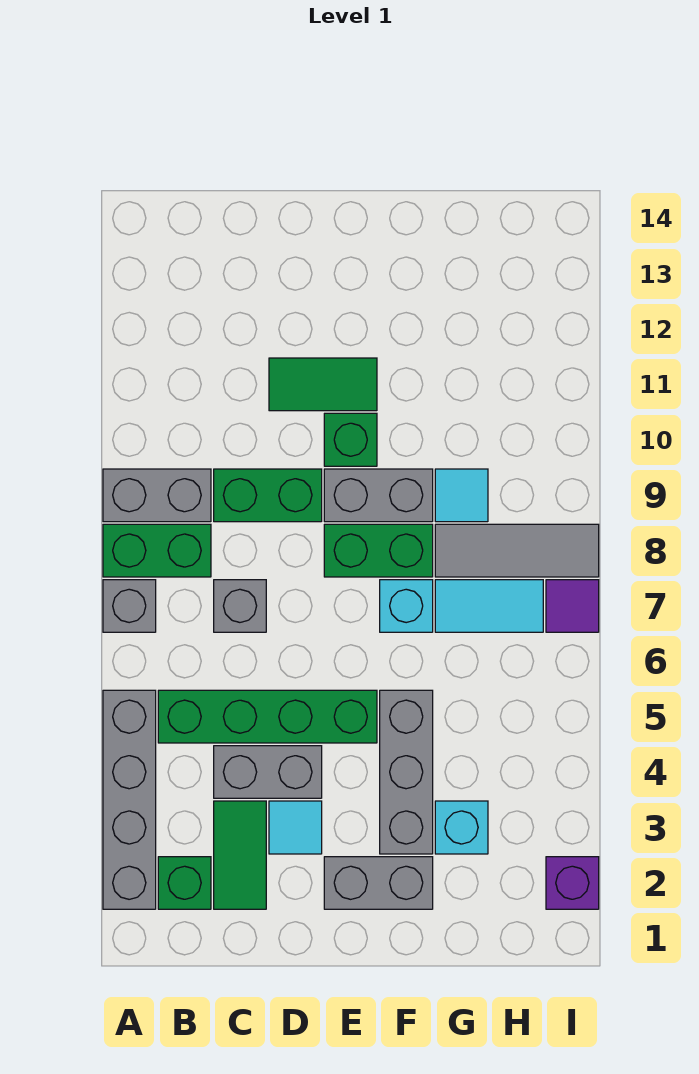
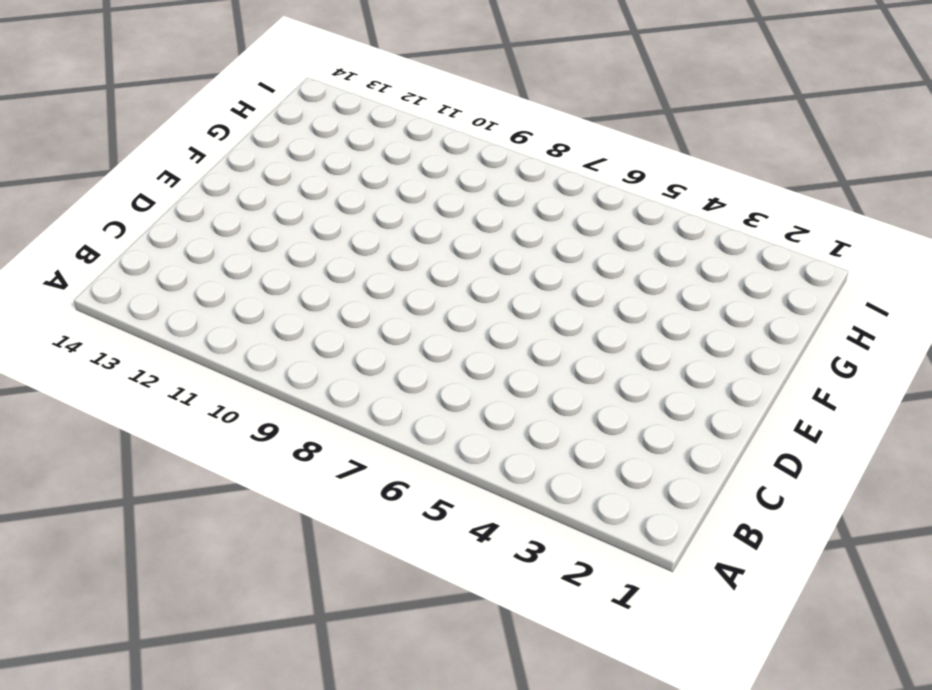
none -> grey 1x4 brick [103,690,156,909]
none -> grey 1x1 brick [103,580,156,632]
none -> green 1x2 brick [103,524,211,577]

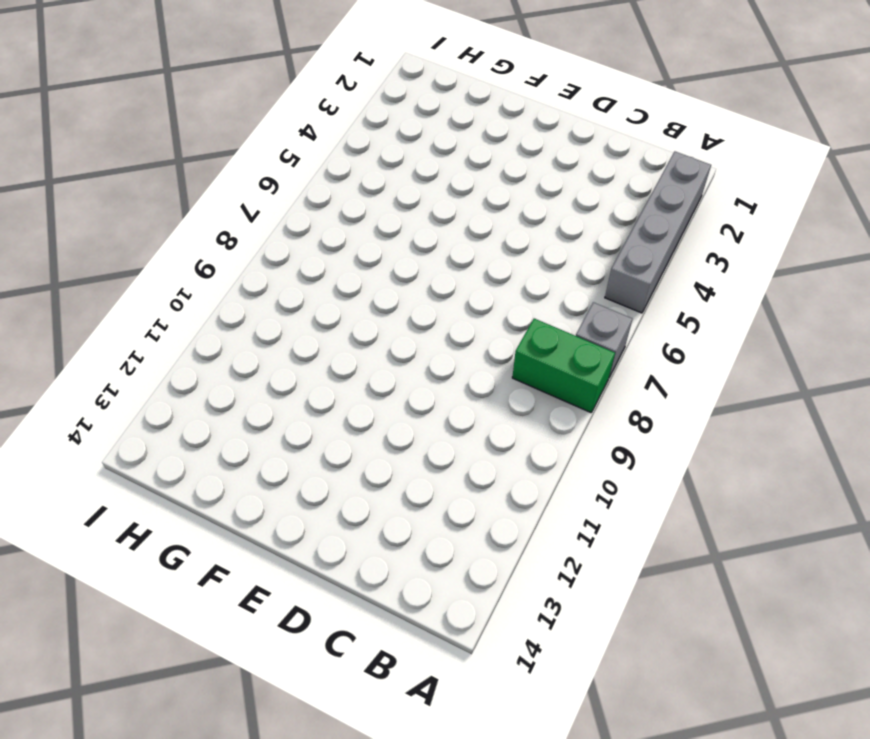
none -> grey 1x2 brick [103,469,211,522]
none -> green 1x1 brick [158,857,211,909]
none -> green 1x4 brick [158,690,377,743]

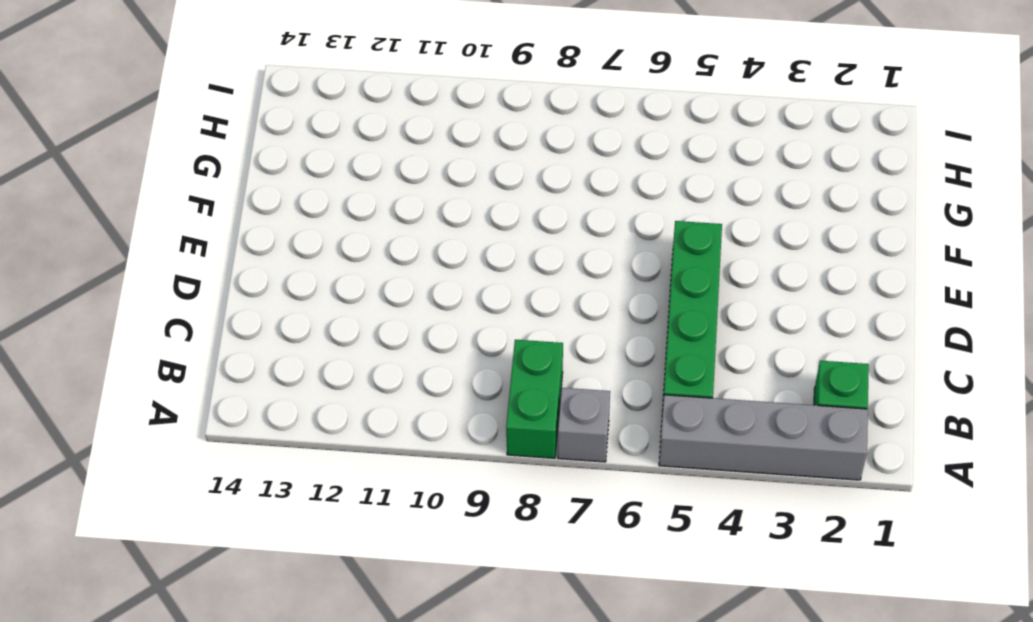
none -> grey 1x2 brick [103,469,211,522]
none -> green 1x2 tile [214,801,266,909]
none -> grey 1x2 brick [214,746,322,798]

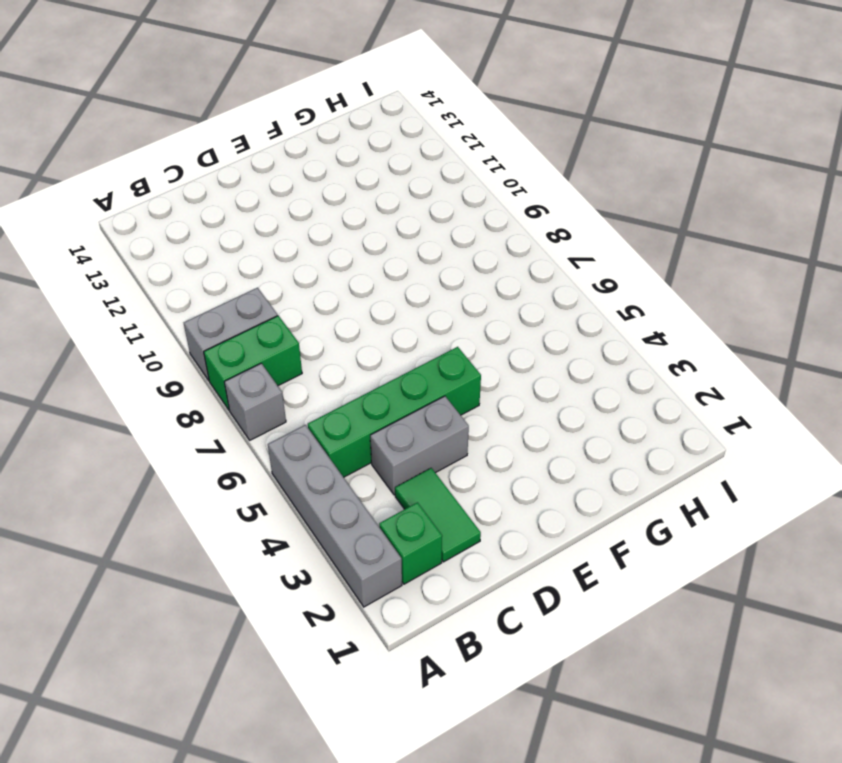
none -> grey 1x1 brick [214,580,266,632]
none -> green 1x2 brick [214,469,322,522]
none -> cyan 1x1 tile [269,801,322,854]

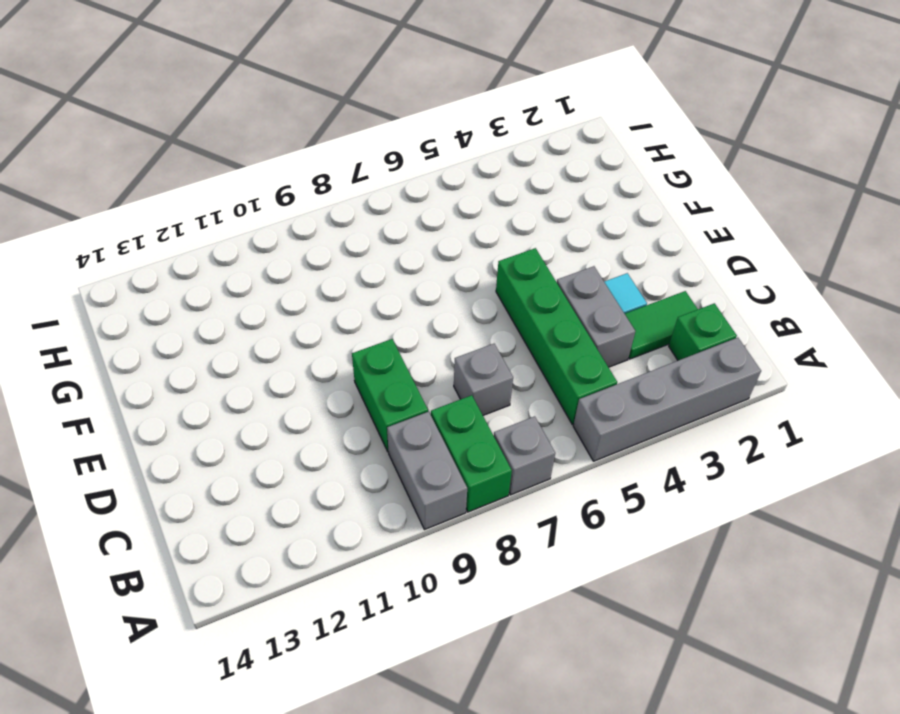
none -> green 1x2 tile [269,358,377,411]
none -> grey 1x2 brick [324,857,433,909]
none -> green 1x2 brick [324,524,433,577]

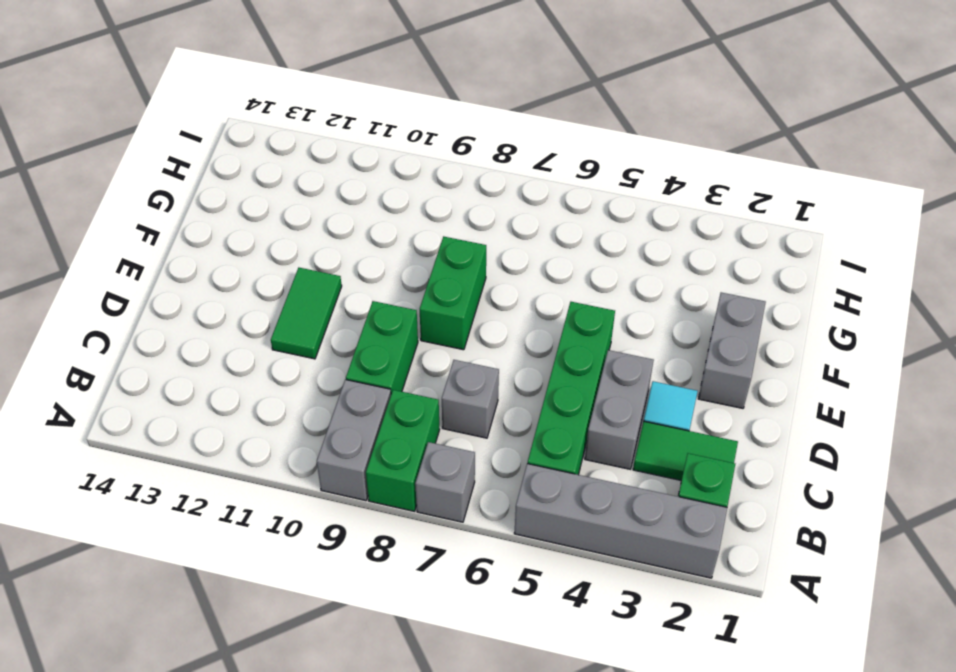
none -> grey 1x2 brick [324,469,433,522]
none -> green 1x1 brick [324,413,377,466]
none -> grey 1x3 brick [380,690,433,854]

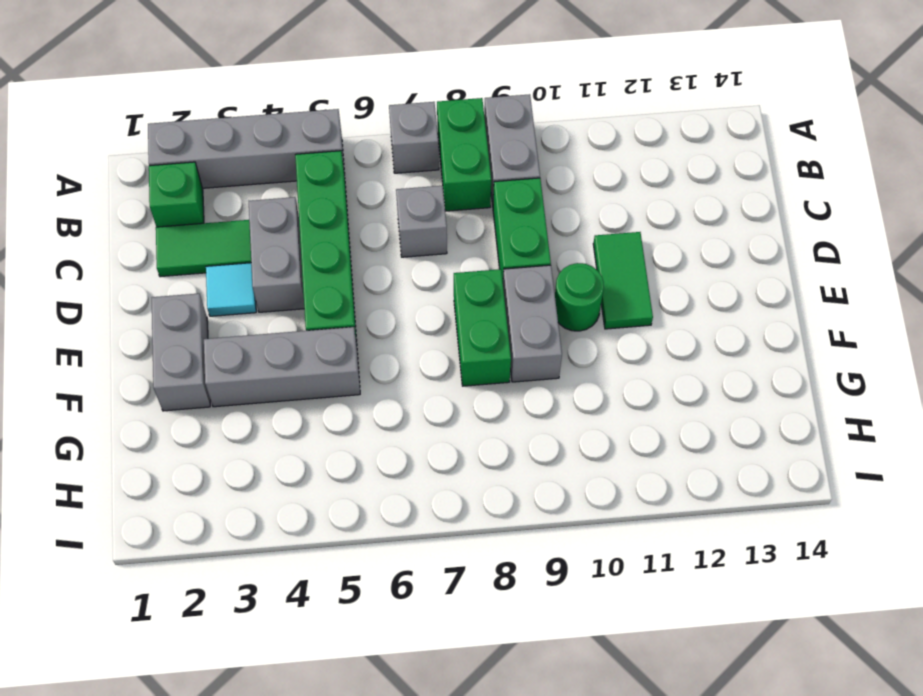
green 1x1 round brick [555,263,604,331] -> green 1x1 brick [324,413,377,466]
none -> cyan 1x1 brick [380,580,433,632]
none -> cyan 1x1 brick [435,801,488,854]
none -> cyan 1x2 tile [435,580,543,632]

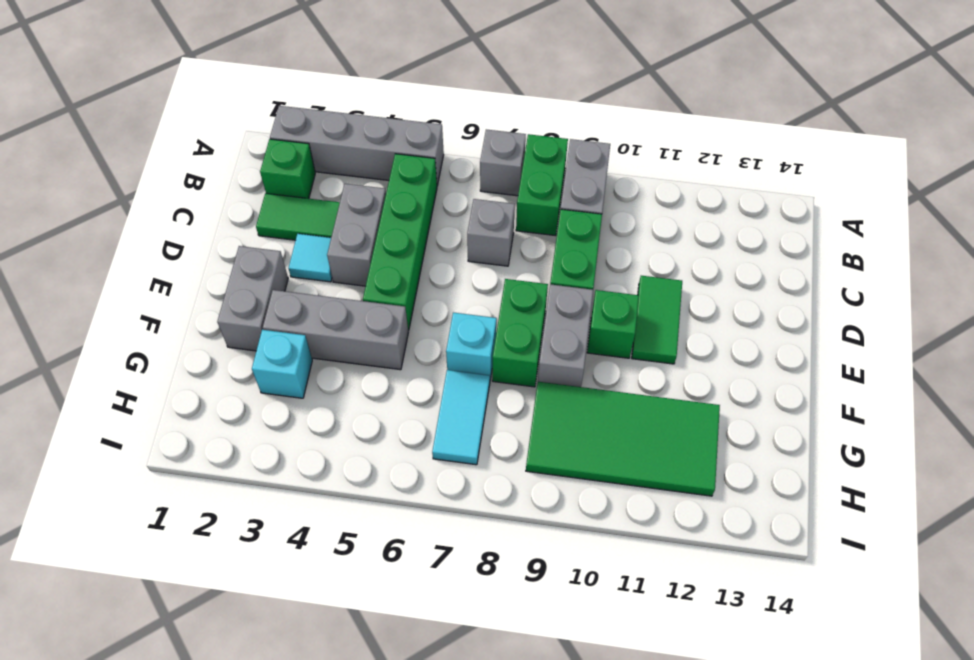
green 2x4 tile [526,382,720,496] -> cyan 1x1 tile [435,469,488,522]
none -> grey 1x3 tile [435,524,599,577]
none -> purple 1x1 brick [546,857,599,909]
none -> purple 1x1 tile [546,580,599,632]

